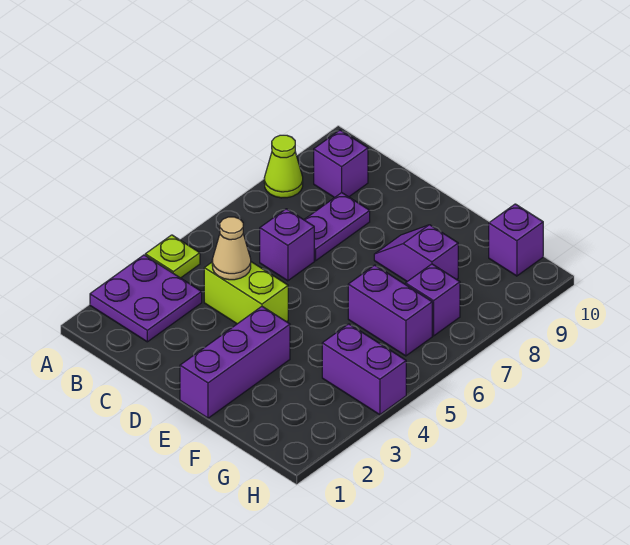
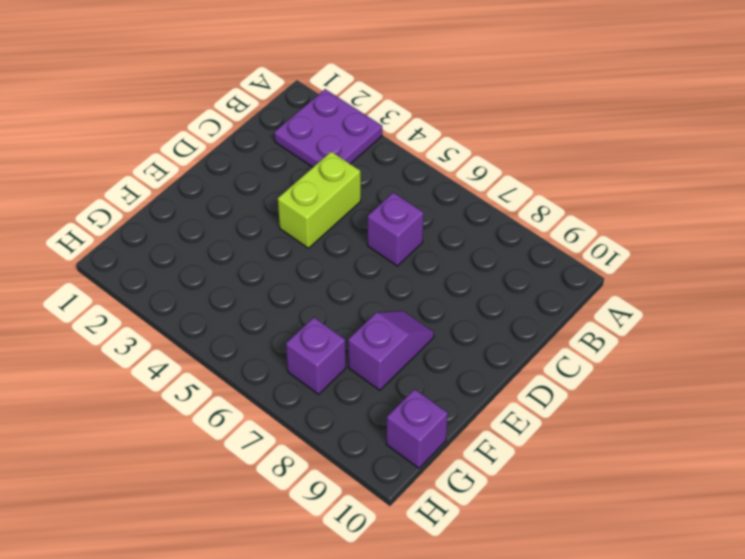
none -> lime 1x1 plate [145,235,200,278]
none -> lime 1x1 cone [264,135,303,198]
none -> purple 1x1 brick [314,130,368,198]

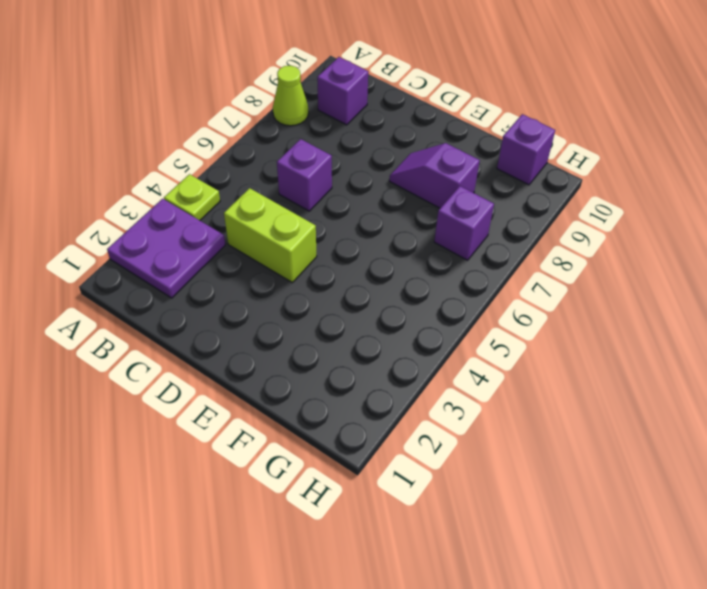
none -> purple 1x2 plate [304,193,370,261]
none -> purple 1x3 brick [180,307,290,418]
none -> purple 1x2 brick [348,265,432,356]

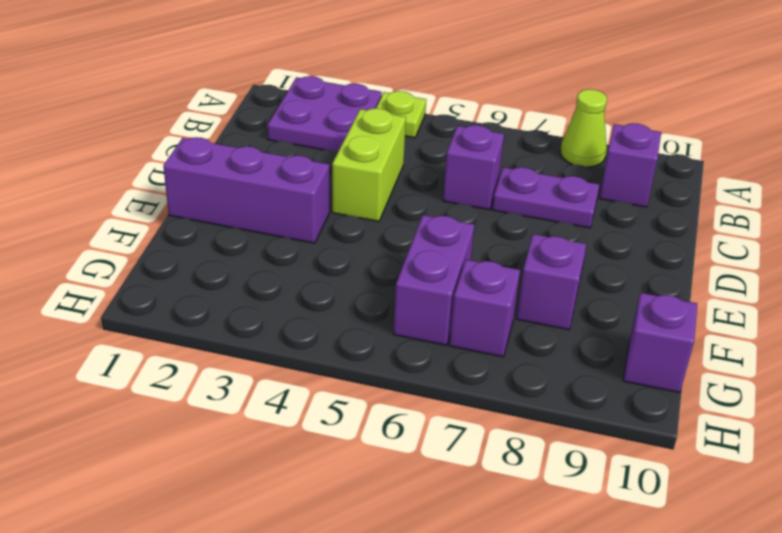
none -> purple 1x2 brick [322,324,406,415]
none -> tan 1x1 cone [212,217,251,280]

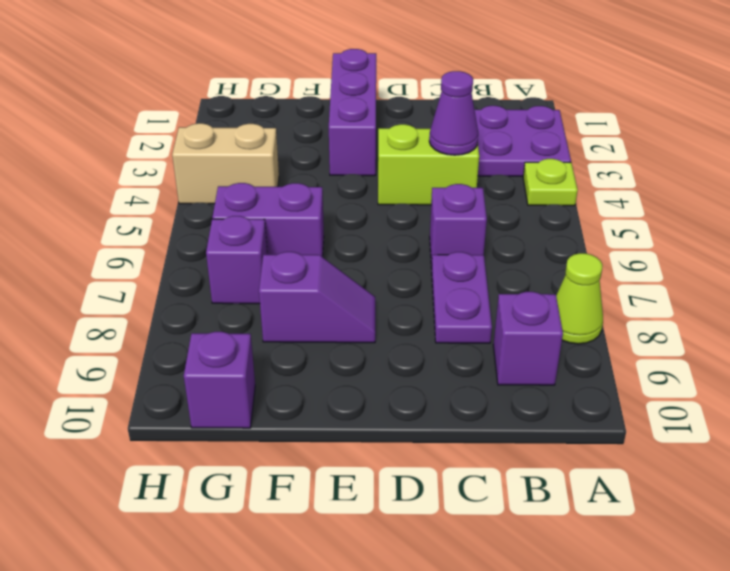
purple 1x1 cone [429,71,478,155] -> tan 1x1 cone [212,217,251,280]
tan 1x2 brick [172,123,279,204] -> purple 1x2 brick [322,324,406,415]

